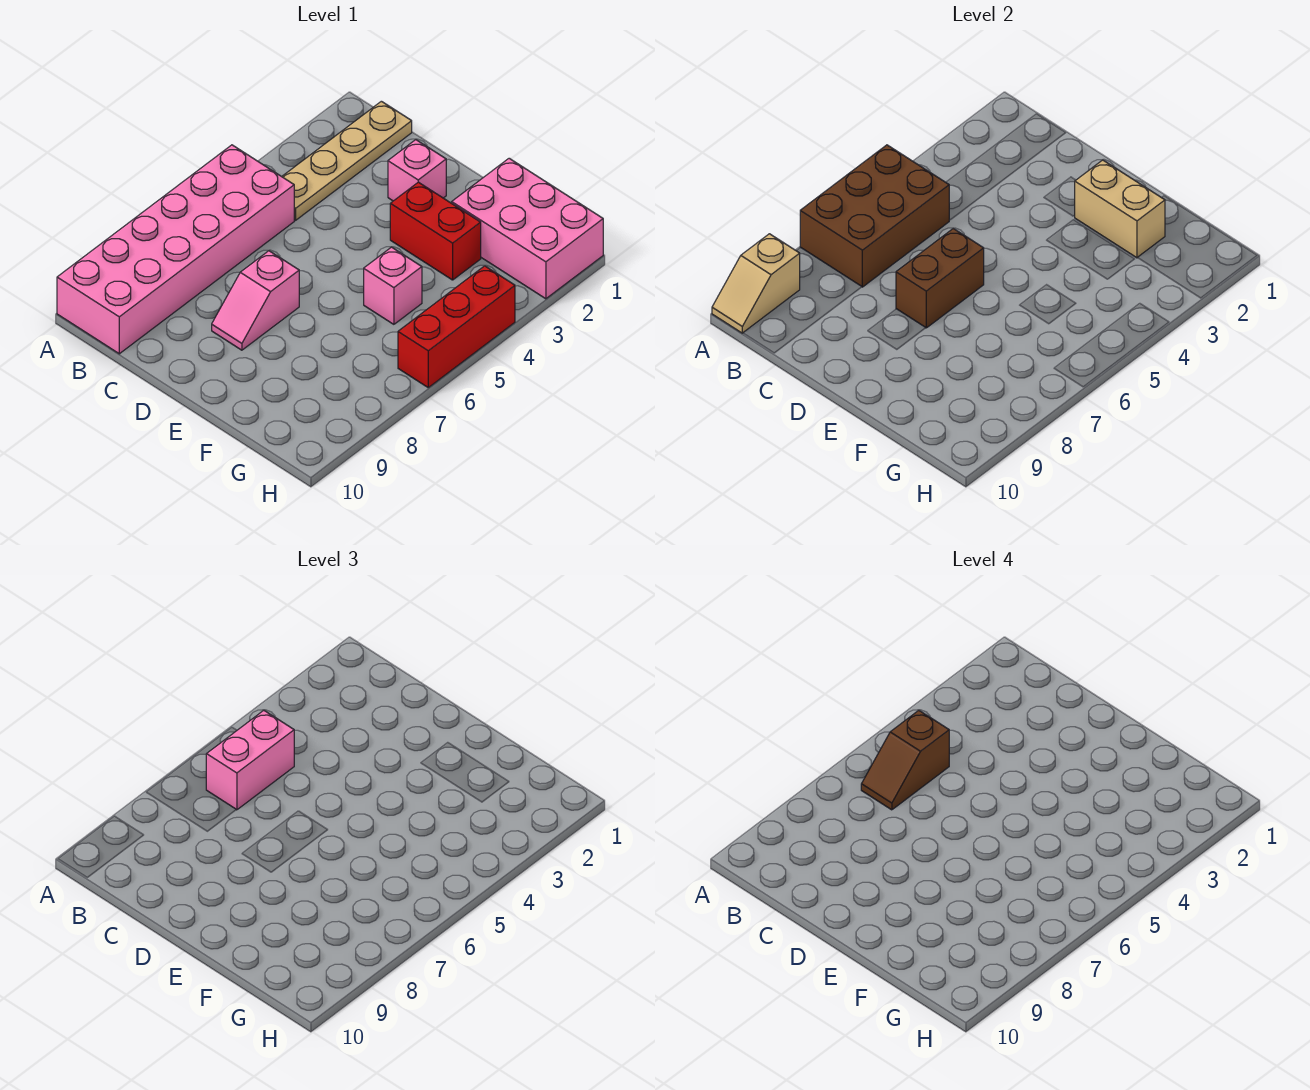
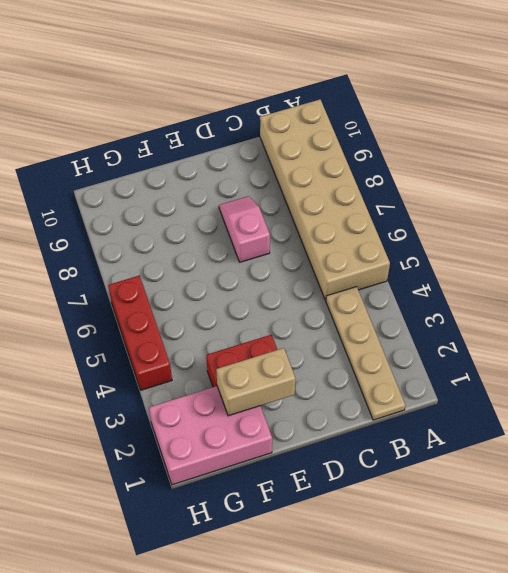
tan 2x6 brick [260,100,390,300] -> pink 2x6 brick [57,145,294,354]
none -> pink 1x1 brick [388,140,446,201]
none -> pink 1x1 brick [364,247,422,324]
none -> brown 2x3 brick [800,145,949,287]

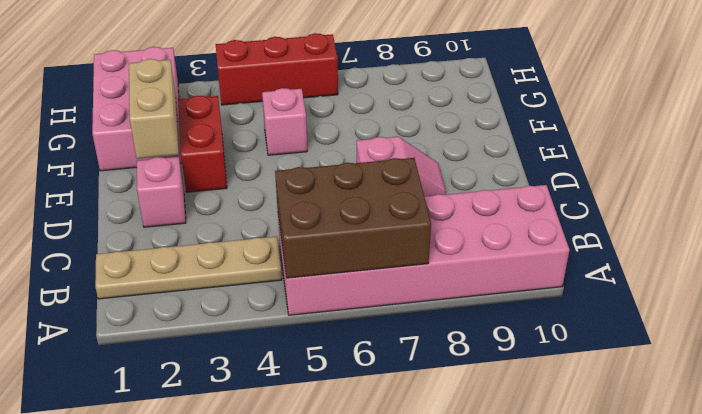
none -> tan 1x2 slope [712,234,800,333]
none -> brown 1x2 brick [896,229,984,328]
none -> pink 1x2 brick [206,710,294,810]

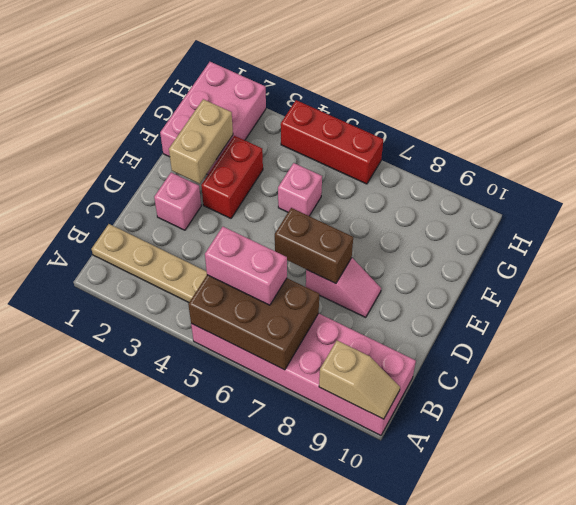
none -> brown 1x2 slope [861,710,949,810]

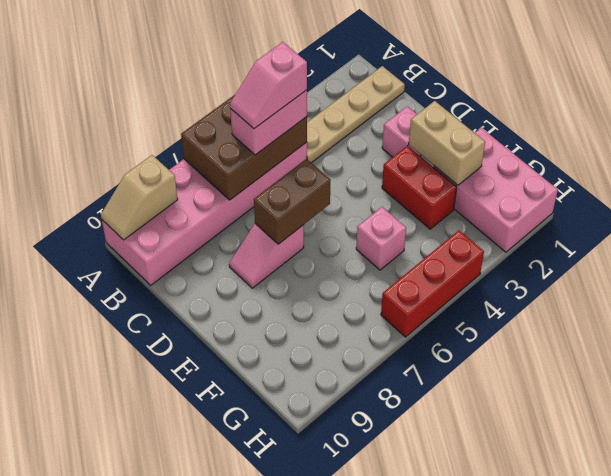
pink 1x2 slope [230,42,307,129] -> brown 1x2 slope [861,710,949,810]

